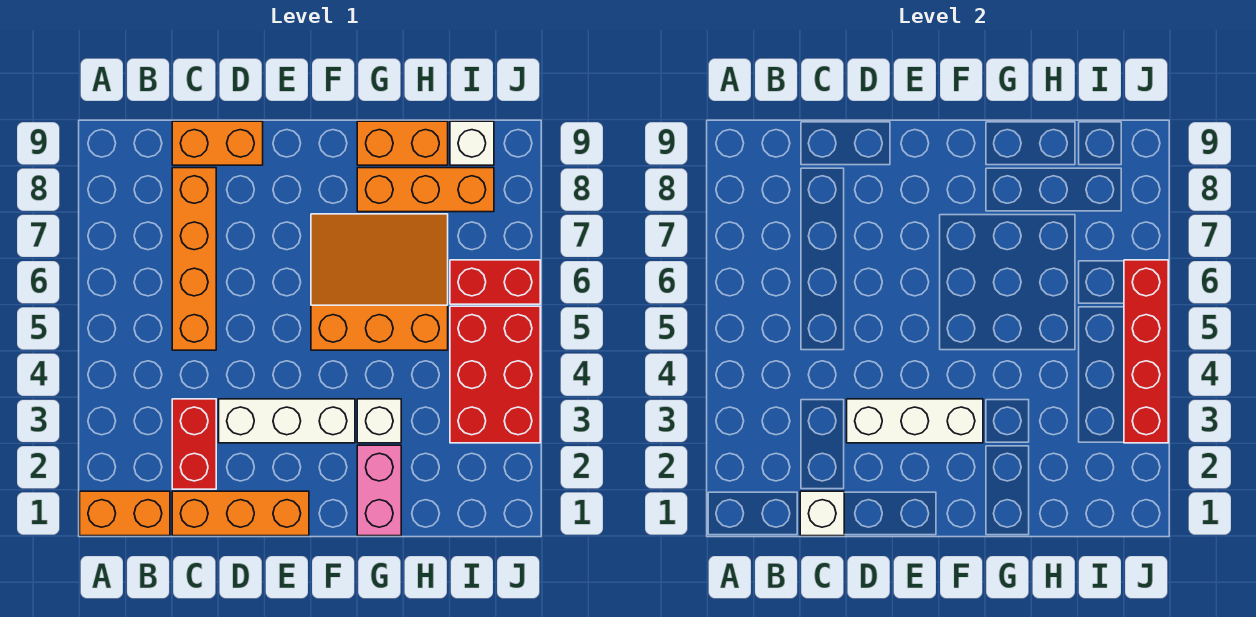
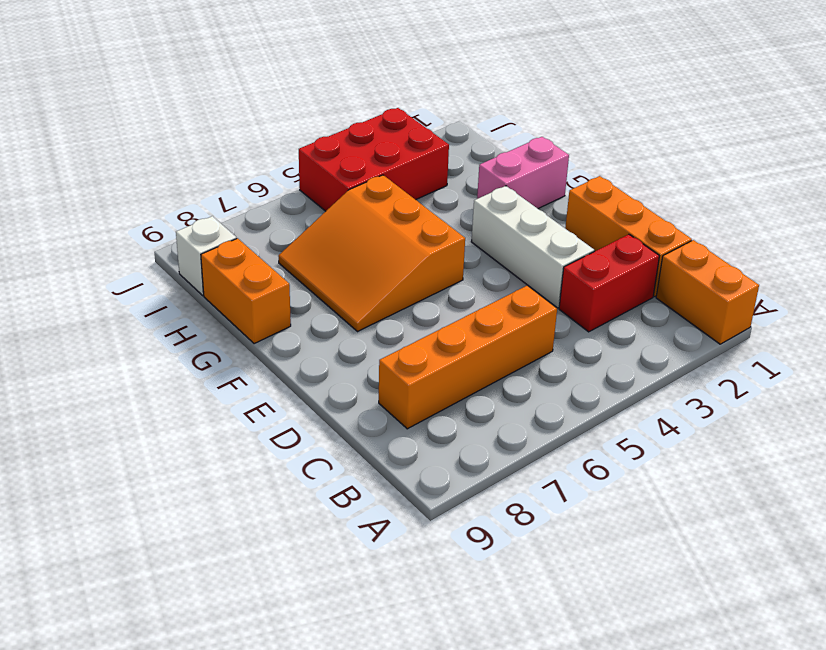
none -> orange 1x2 brick [172,121,263,165]
none -> white 1x1 brick [357,399,401,443]
none -> orange 1x3 brick [357,168,494,212]

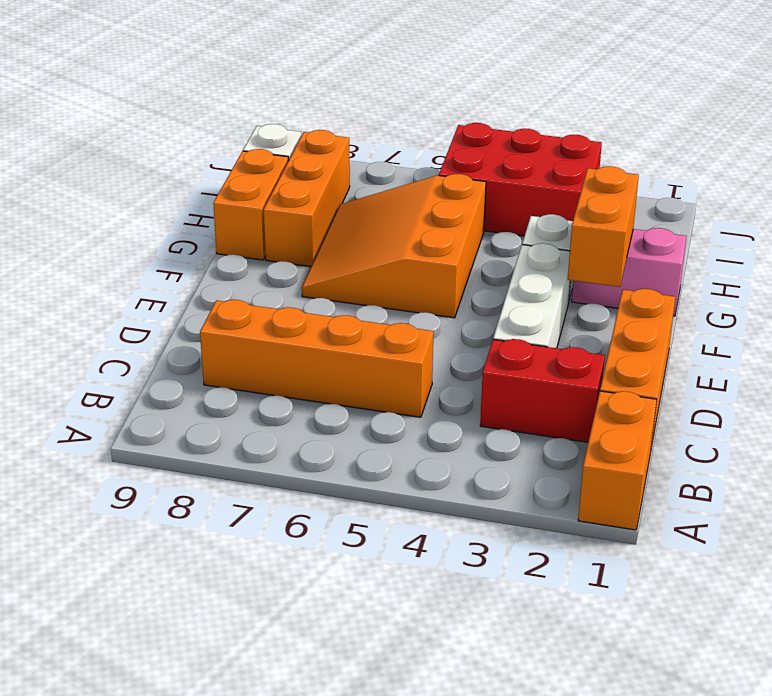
orange 1x2 brick [568,166,639,287] -> orange 1x2 brick moved to [172,121,263,165]
none -> red 1x2 brick [450,260,540,304]
none -> white 1x1 brick [800,491,844,536]
none -> white 1x3 brick [847,399,983,443]

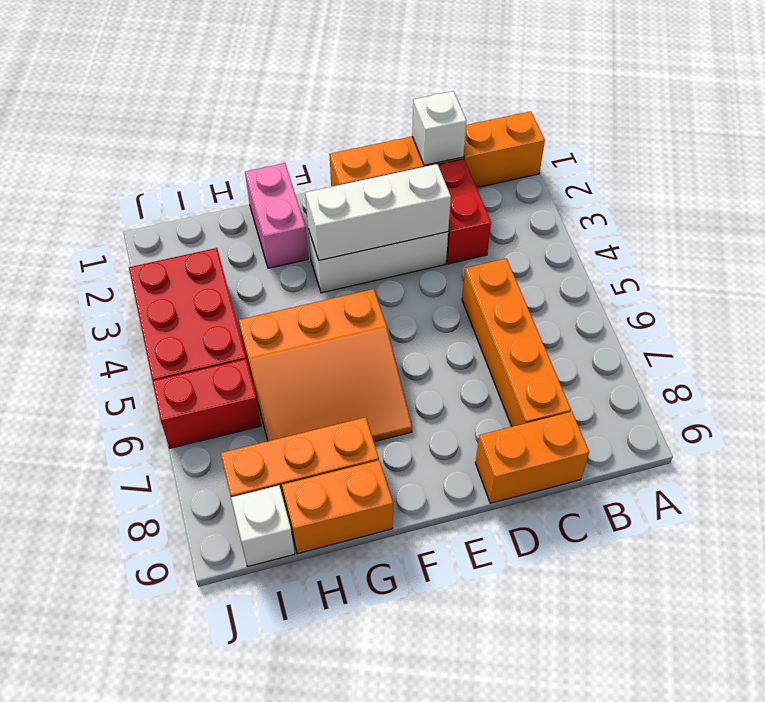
none -> white 1x1 brick [357,399,401,443]
none -> red 1x4 brick [1124,260,1168,443]

